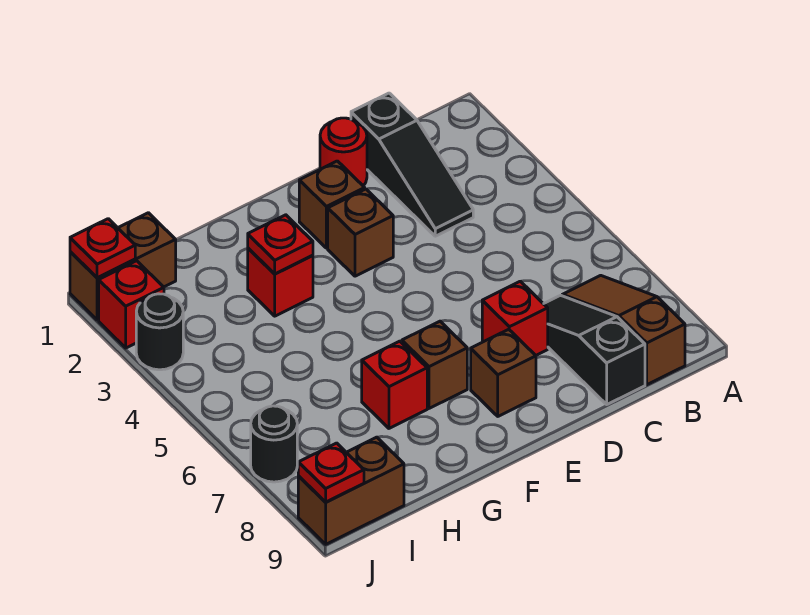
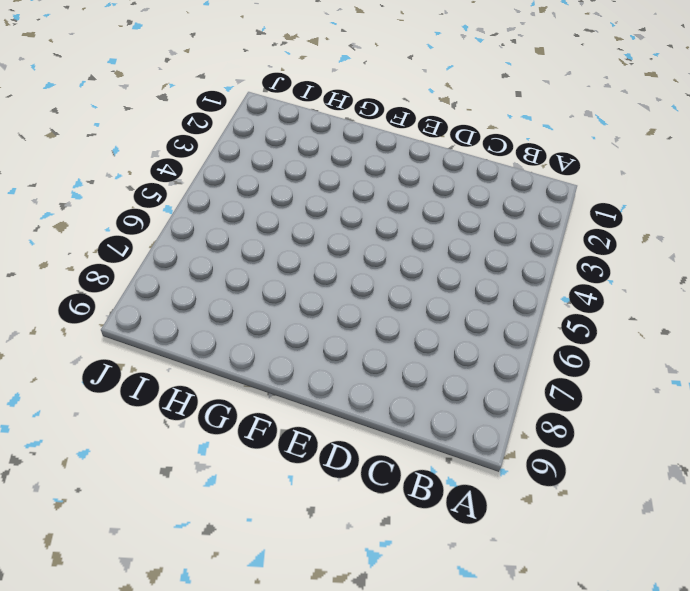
none -> brown 1x3 slope [562,275,685,385]
none -> black 1x3 slope [351,93,473,236]
none -> black 1x3 slope [544,295,645,404]

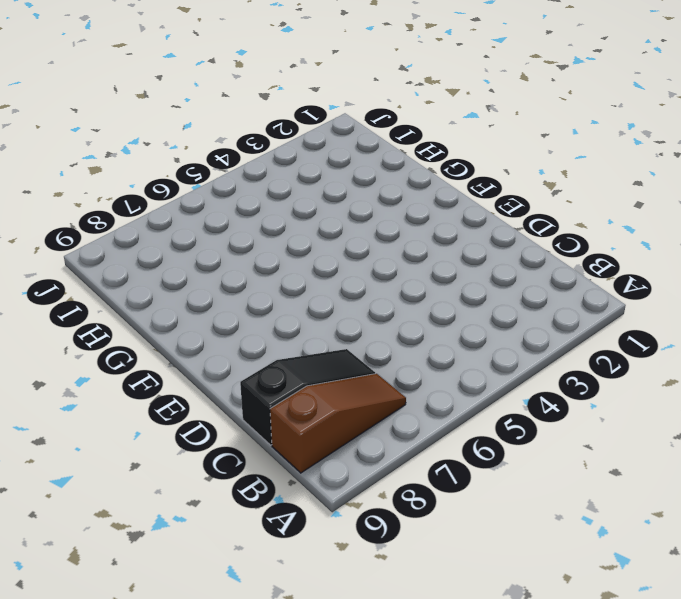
none -> black 1x3 slope [351,93,473,236]
none -> red 1x1 round brick [320,118,367,186]
none -> red 1x1 brick [482,281,548,355]

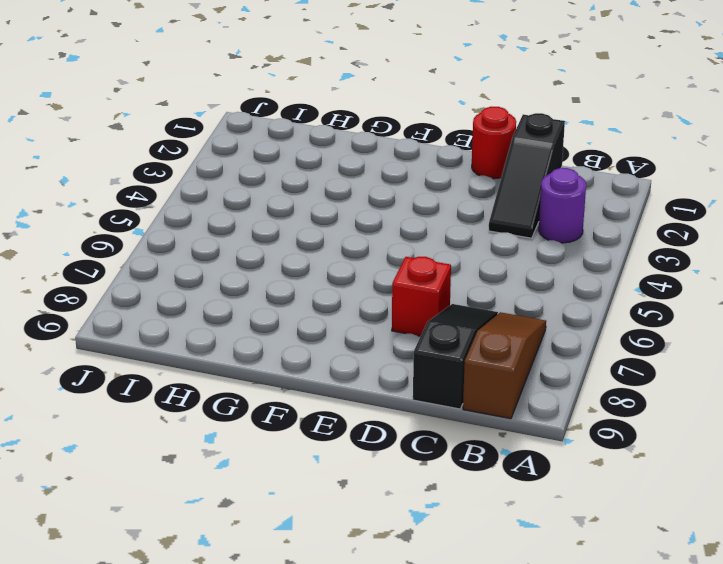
purple 1x1 round brick [539,168,586,243] -> none
none -> brown 1x1 brick [299,161,365,248]
none -> brown 1x1 brick [328,189,393,276]
none -> brown 1x1 brick [471,329,536,416]

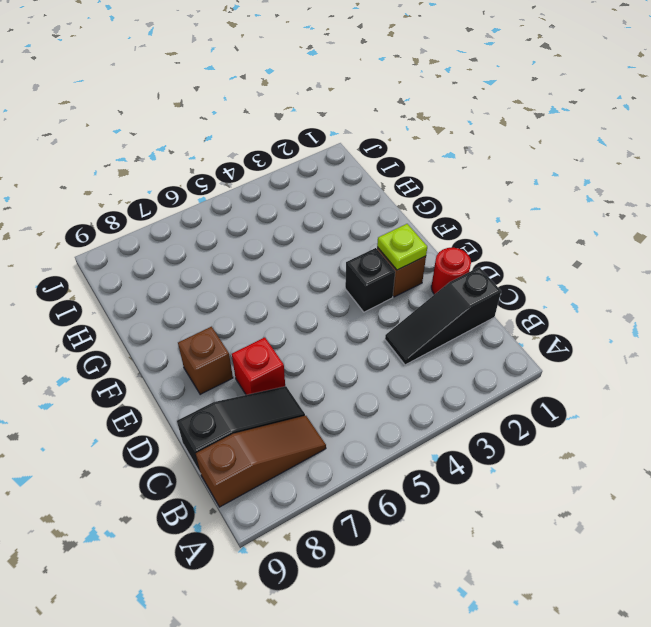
lime 1x1 plate [377,224,427,270] -> none
black 1x1 brick [345,248,395,312] -> brown 1x1 brick [328,189,393,276]
none -> brown 1x1 brick [402,321,467,408]
none -> red 1x1 brick [248,248,313,316]
none -> red 1x1 brick [362,341,427,428]

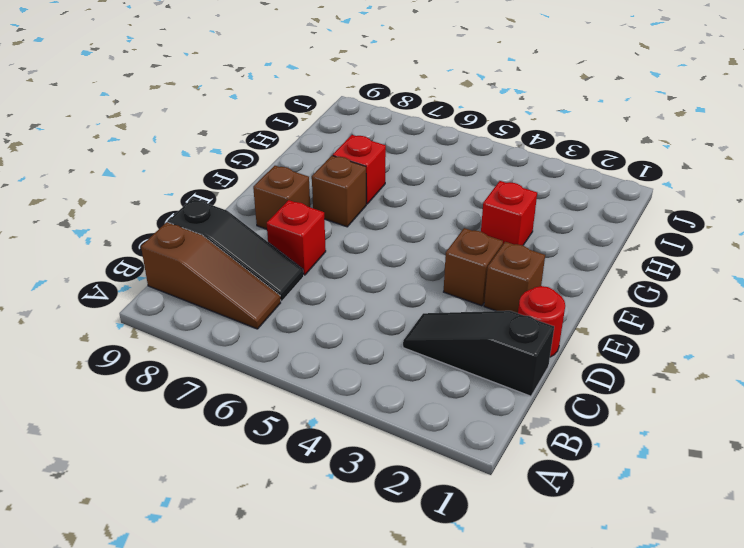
none -> brown 1x2 brick [70,213,176,320]
none -> brown 1x2 brick [298,437,404,544]
none -> red 1x1 brick [99,261,164,348]

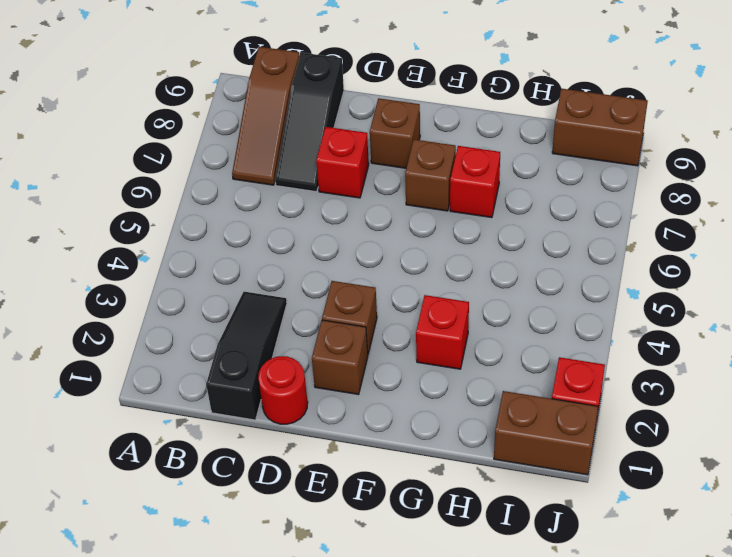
none -> black 1x1 round brick [136,294,183,370]
none -> black 1x1 round brick [251,406,297,482]
none -> red 1x1 plate [248,215,313,274]

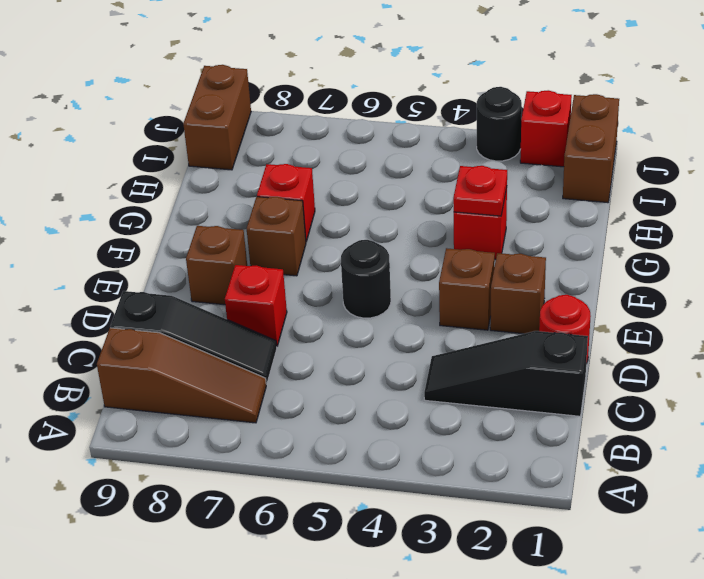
black 1x1 round brick [341,240,391,318] -> black 1x1 round brick moved to [251,406,297,482]
none -> red 1x1 plate [70,219,135,278]
none -> red 1x1 plate [298,443,364,502]

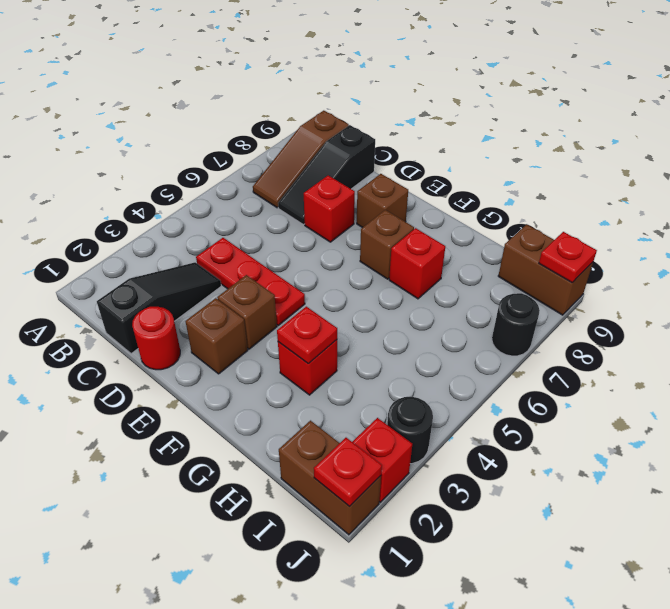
red 1x3 plate [196,238,305,325] -> none

